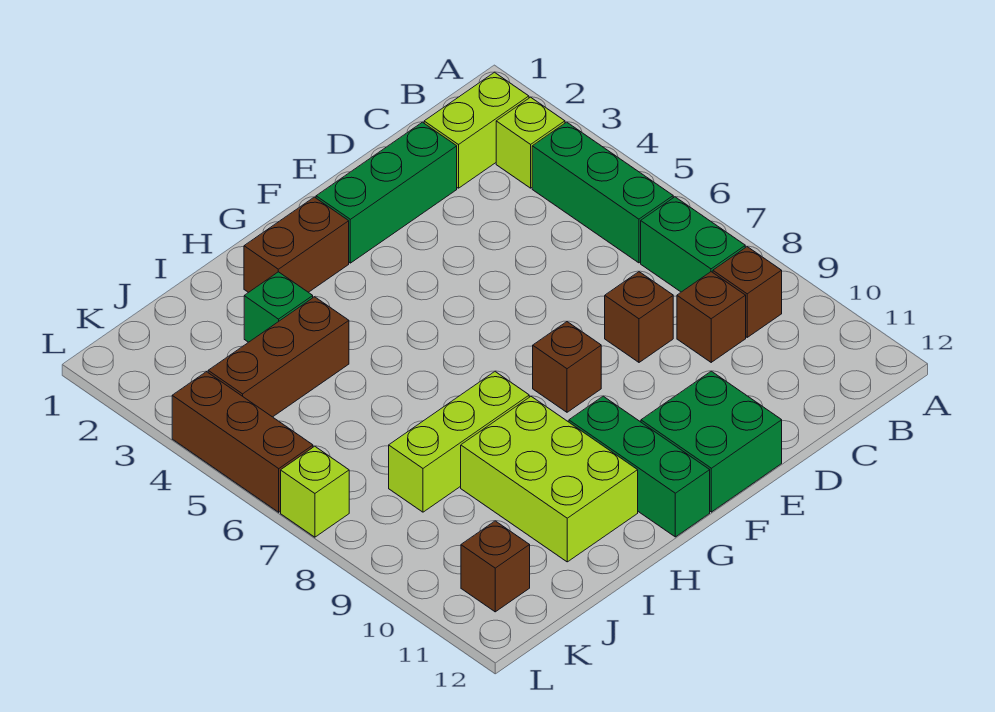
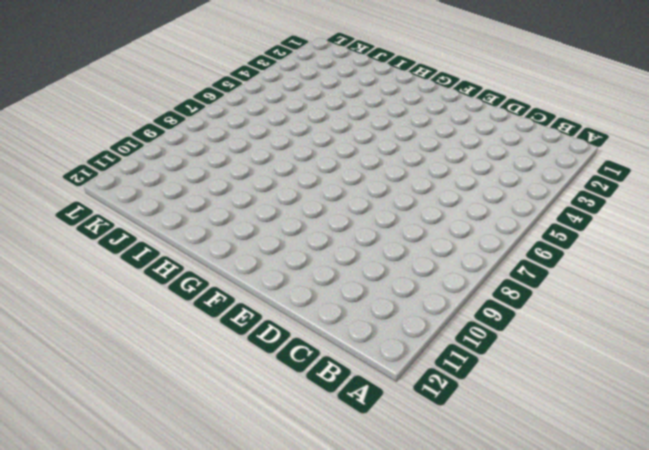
none -> lime 1x2 brick [424,72,529,188]
none -> lime 1x1 brick [496,97,565,188]
none -> green 1x3 brick [532,122,673,263]

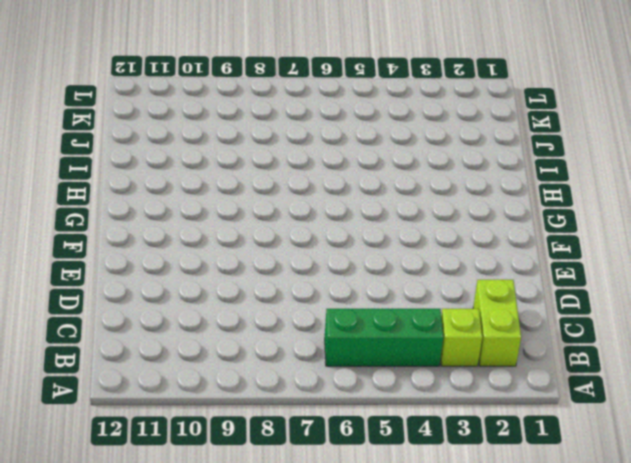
none -> green 1x2 brick [641,197,745,292]
none -> brown 1x1 brick [713,247,782,337]
none -> brown 1x1 brick [677,272,746,362]

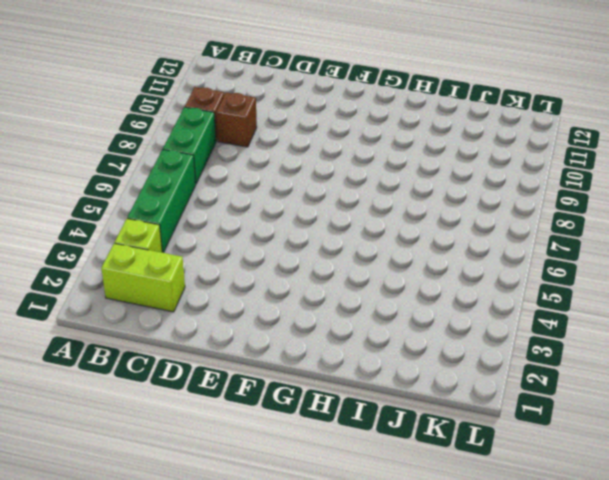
none -> green 1x3 brick [316,122,457,263]
none -> brown 1x1 brick [605,272,673,362]
none -> green 2x2 brick [641,371,782,512]

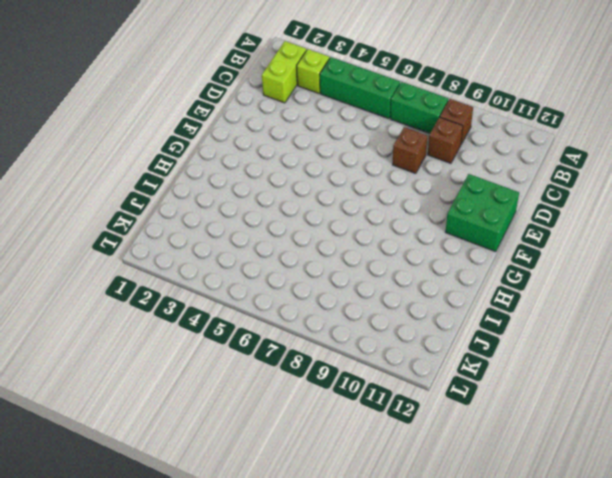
none -> green 1x3 brick [316,122,457,263]
none -> brown 1x1 brick [533,322,601,412]
none -> brown 1x2 brick [244,197,349,293]

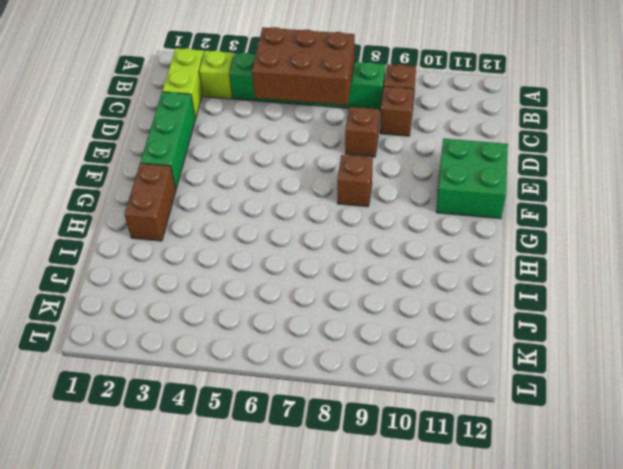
brown 2x3 brick [252,27,355,105] -> none
none -> green 1x3 brick [569,396,710,537]
none -> lime 1x3 brick [389,372,529,512]
none -> lime 2x3 brick [461,397,638,562]

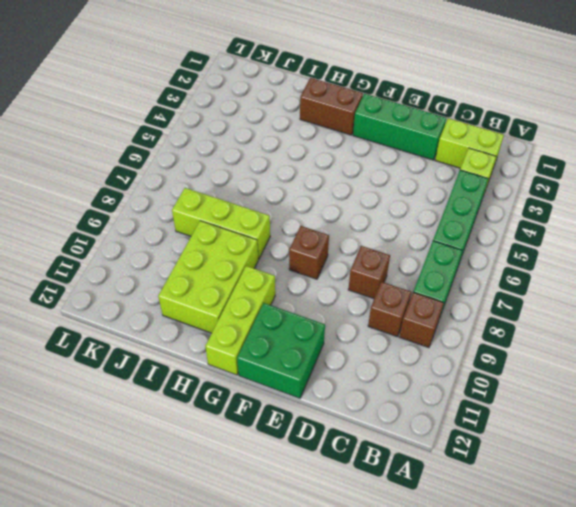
lime 1x3 brick [205,266,275,375] -> green 1x3 brick [569,396,710,537]
none -> green 1x1 brick [244,272,313,342]
none -> brown 1x3 brick [208,297,349,417]
none -> brown 1x1 brick [461,521,530,612]

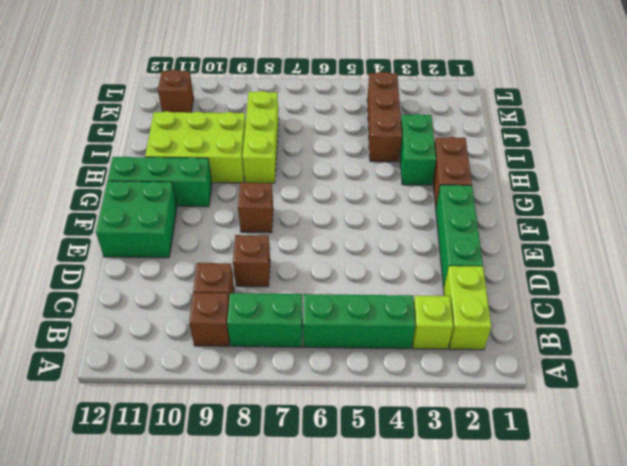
green 1x2 brick [400,114,436,185] -> green 1x1 brick [244,272,313,342]
none -> brown 1x3 brick [172,372,313,512]
none -> lime 1x1 brick [281,446,349,537]

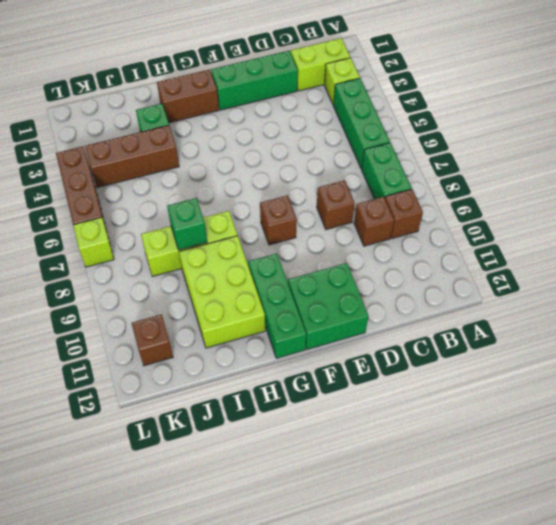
green 1x1 brick [167,198,207,250] -> none

